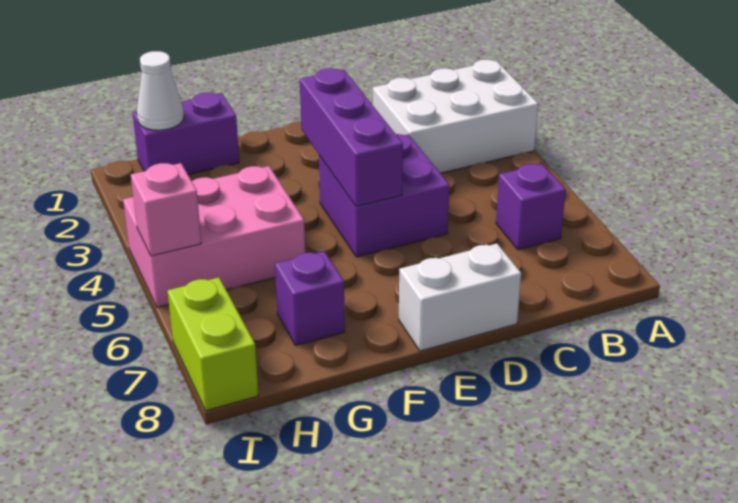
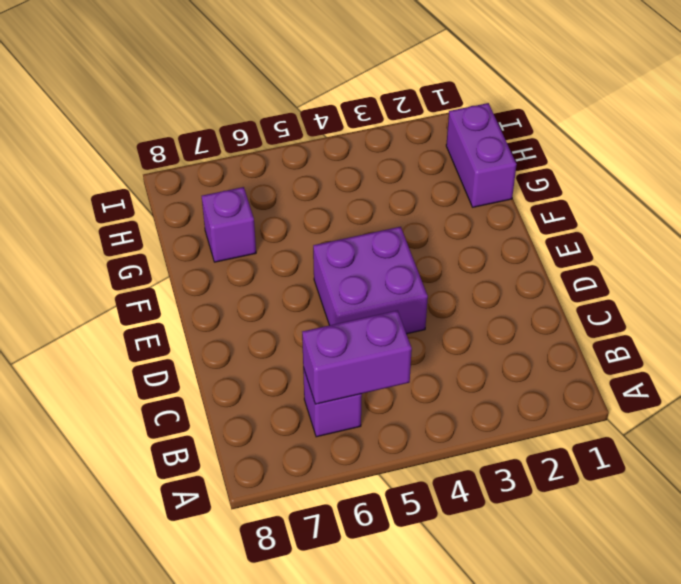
purple 1x2 brick [302,310,412,404] -> none
none -> white 2x3 brick [373,60,538,173]
none -> white 1x2 brick [399,244,521,351]

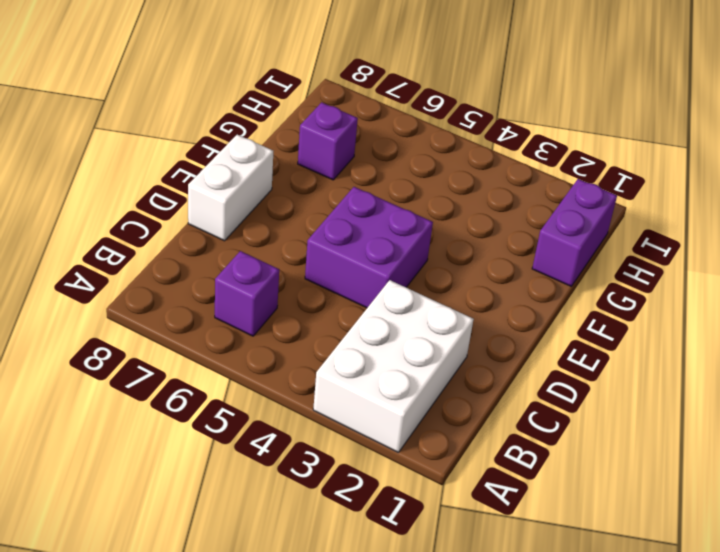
none -> pink 2x3 brick [123,166,305,307]
none -> lime 1x2 brick [168,277,259,411]

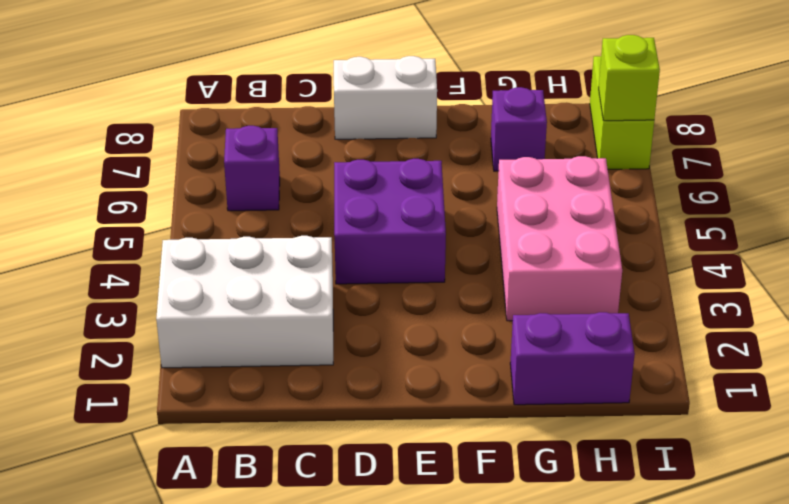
pink 2x3 brick [497,156,622,321] -> pink 2x3 brick turned to [123,166,305,307]
lime 1x1 brick [599,35,660,121] -> none
none -> purple 1x3 brick [300,68,403,207]
none -> white 1x1 cone [137,51,184,130]

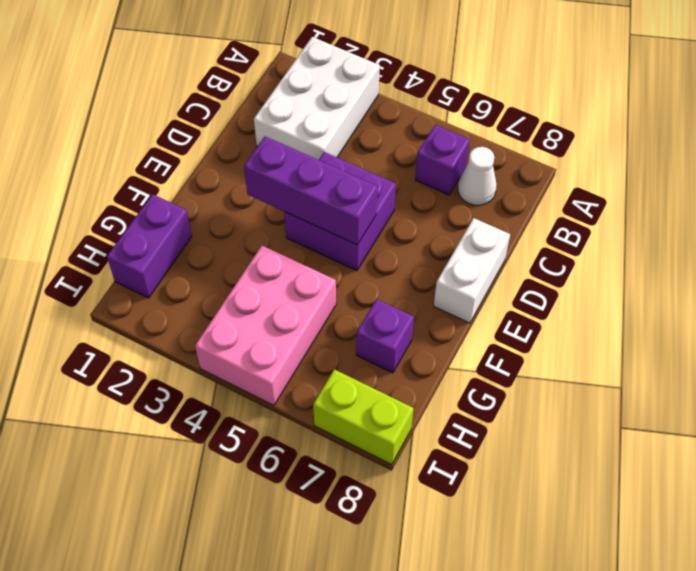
white 1x1 cone [458,147,497,205] -> white 1x1 cone moved to [137,51,184,130]
none -> pink 1x1 brick [131,163,201,256]

